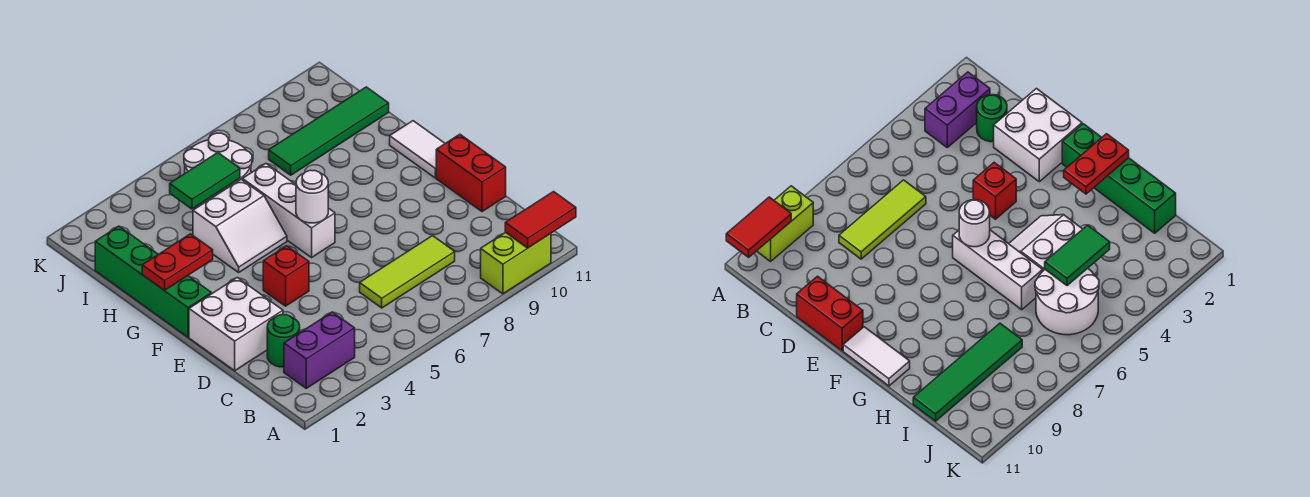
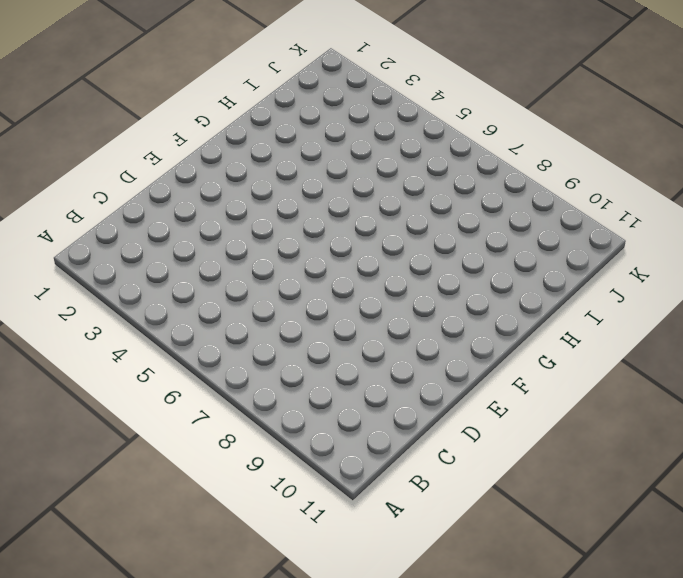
none -> lime 1x2 brick [481,232,551,294]
none -> purple 1x2 brick [284,312,355,388]
none -> green 1x1 round brick [267,315,300,367]

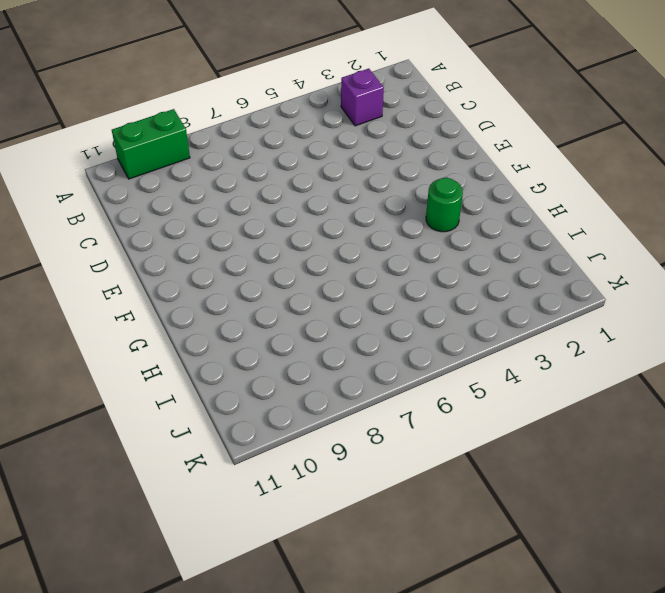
green 1x2 brick [112,109,190,179] -> lime 1x2 brick [481,232,551,294]
purple 1x1 brick [341,69,384,126] -> purple 1x2 brick [284,312,355,388]
green 1x1 round brick [426,178,463,232] -> green 1x1 round brick moved to [267,315,300,367]
none -> lime 1x3 tile [360,236,455,308]
none -> white 2x2 brick [189,278,283,371]
none -> red 1x2 brick [436,134,506,212]

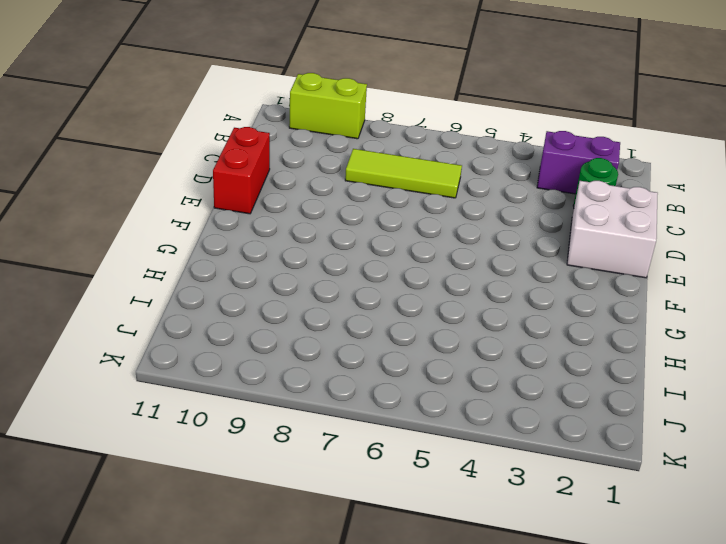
none -> red 1x1 brick [263,246,309,306]
none -> green 1x4 brick [95,226,211,337]
none -> white 1x3 brick [242,164,335,257]

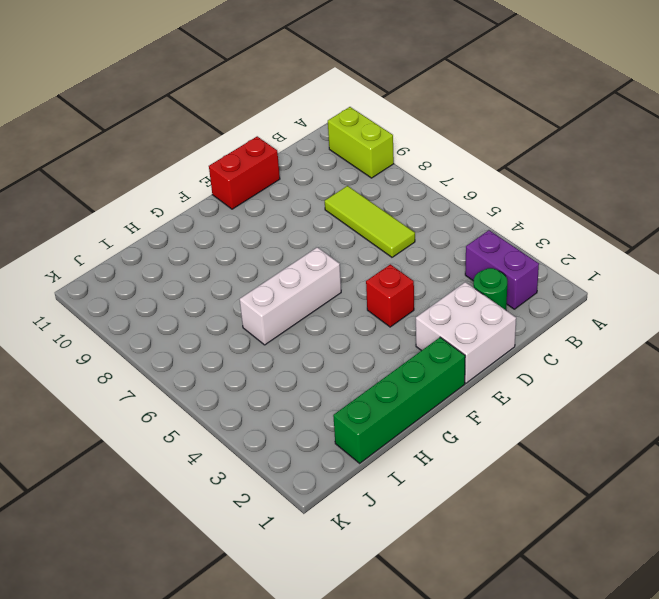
none -> white 1x2 tile [390,121,445,178]
none -> white 2x2 slope [193,179,287,272]
none -> white 2x2 round brick [184,133,252,208]

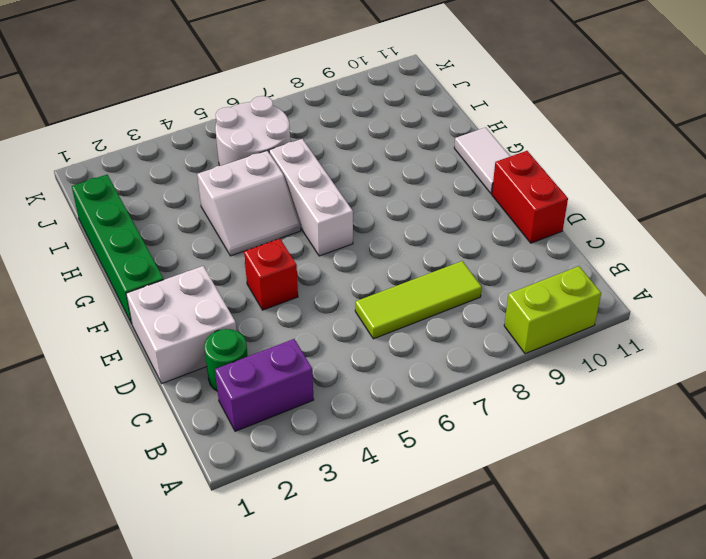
none -> green 1x4 tile [269,87,389,175]
none -> red 1x2 tile [505,192,576,248]
none -> white 1x1 round brick [296,170,328,223]

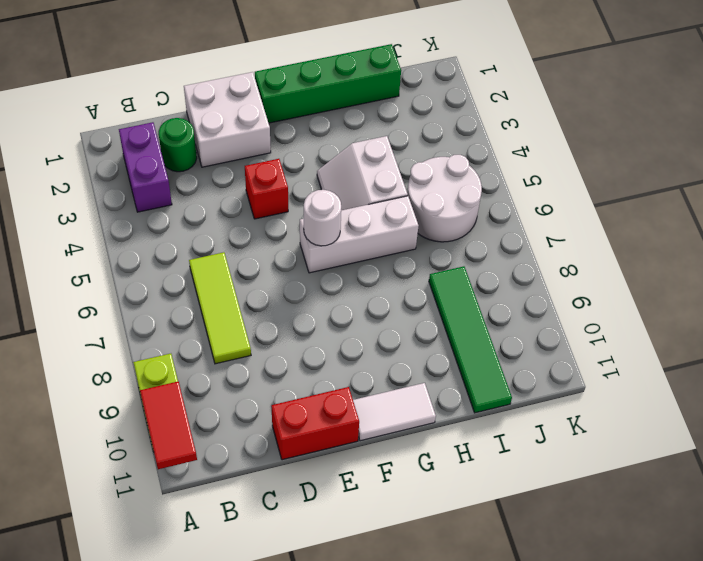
none -> red 1x2 plate [142,234,213,290]
none -> green 1x2 tile [170,153,240,209]

